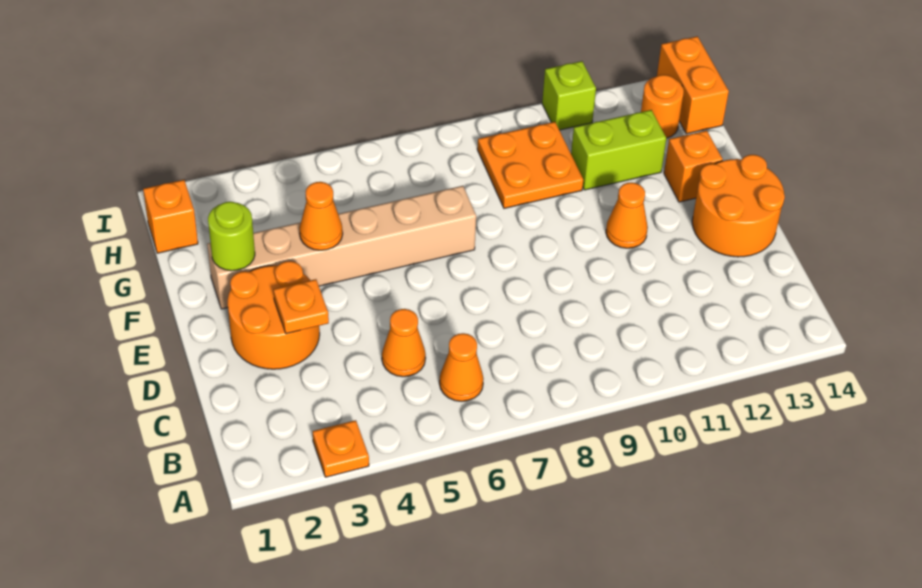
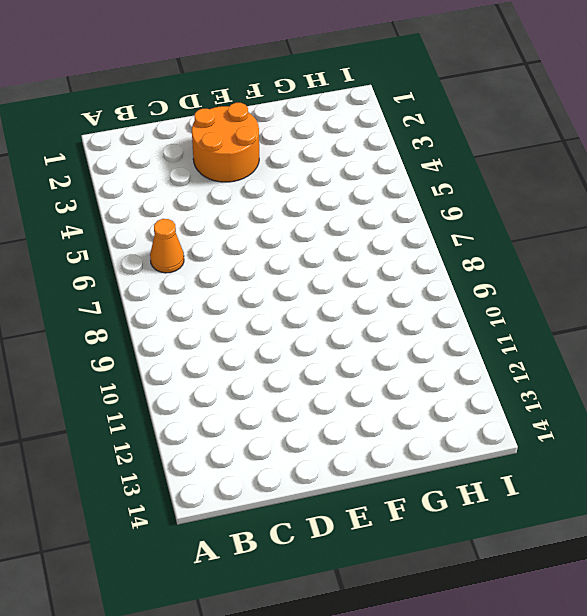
none -> orange 1x1 plate [313,420,369,477]
none -> orange 1x1 cone [382,309,426,377]
none -> orange 2x2 round brick [692,155,785,257]

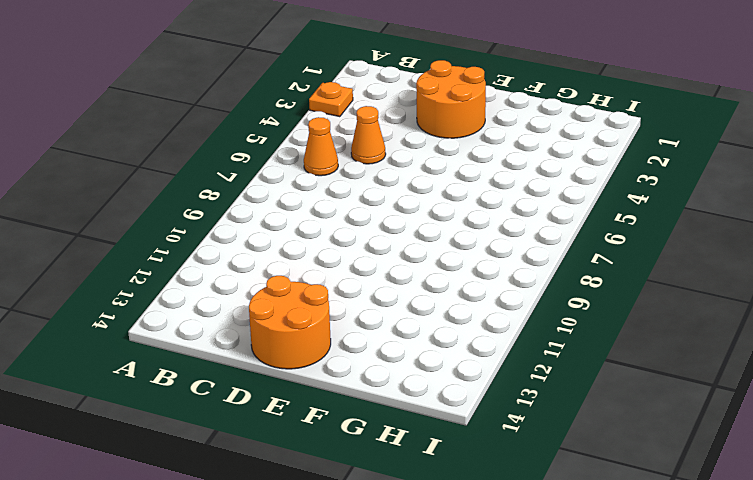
none -> orange 1x1 cone [606,183,648,248]
none -> tan 1x6 brick [207,186,476,309]
none -> orange 1x1 brick [664,131,723,202]

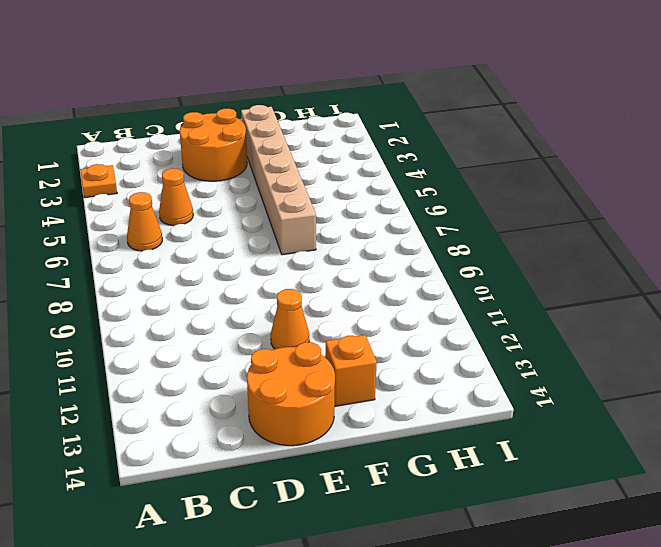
none -> orange 2x2 plate [477,122,583,208]
none -> lime 1x2 brick [571,110,666,190]
none -> orange 1x1 brick [143,180,198,253]

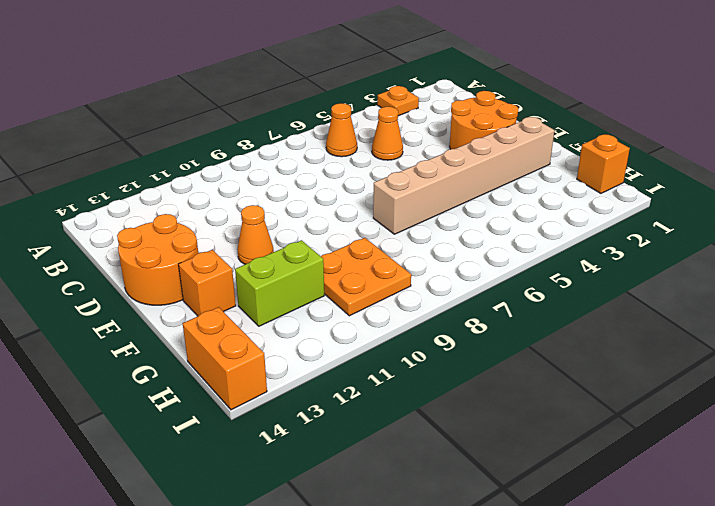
none -> orange 1x1 round brick [641,75,684,138]
none -> lime 1x1 brick [542,61,596,130]
none -> orange 1x1 plate [273,279,329,334]

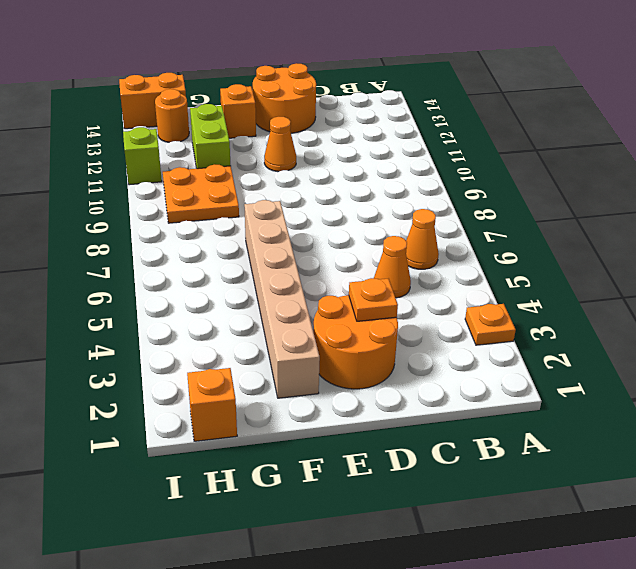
none -> lime 1x1 round brick [208,202,255,271]
none -> orange 1x1 cone [299,182,343,250]

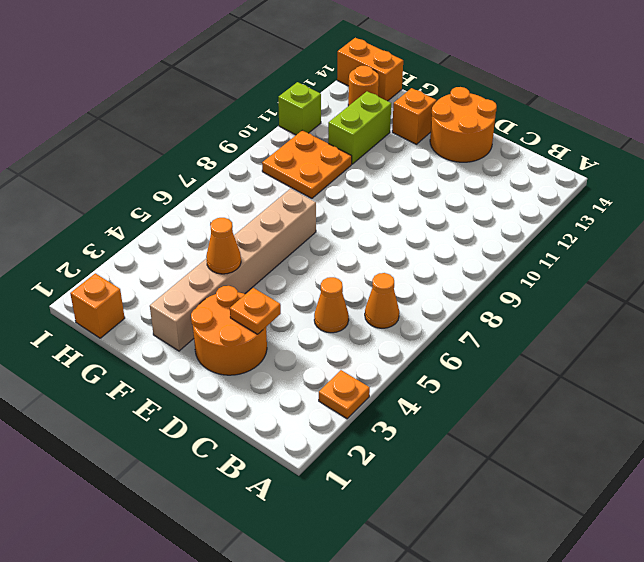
none -> orange 1x1 cone [606,183,648,248]
none -> lime 1x1 round brick [208,202,255,271]

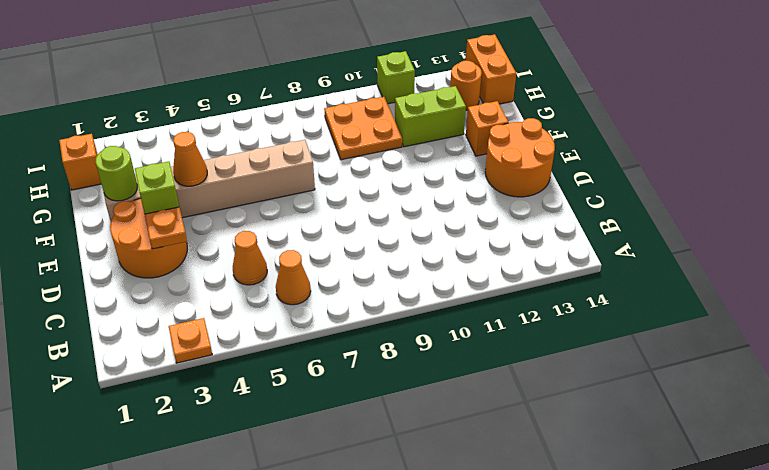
lime 1x1 brick [135,162,179,214] -> none
none -> orange 1x1 cone [606,183,648,248]

